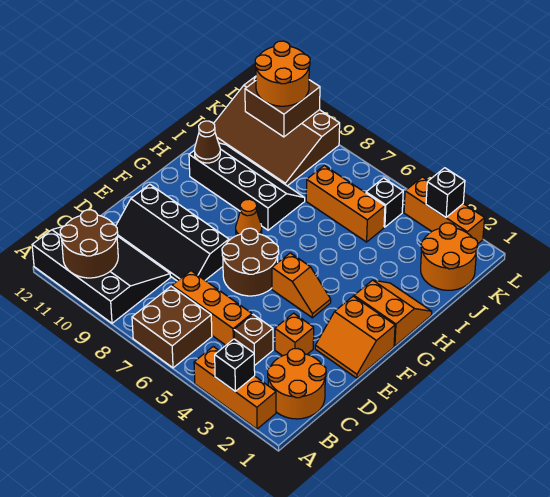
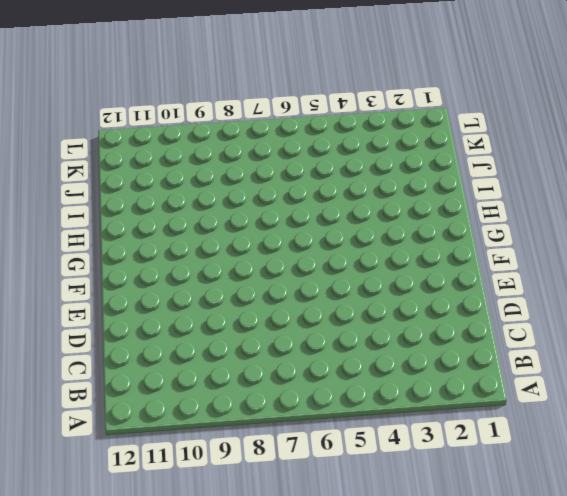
none -> orange 1x3 brick [194,347,276,429]
none -> brown 2x2 brick [132,286,212,368]
none -> black 3x4 slope [32,227,171,323]

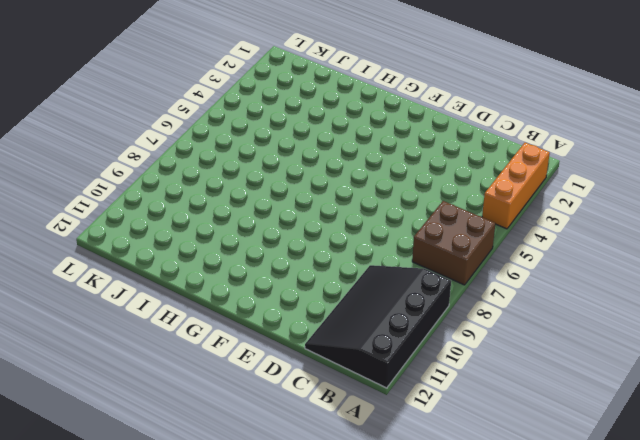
none -> orange 2x2 round brick [268,349,326,419]
none -> brown 1x1 brick [234,315,273,366]
none -> orange 1x3 brick [172,271,252,345]

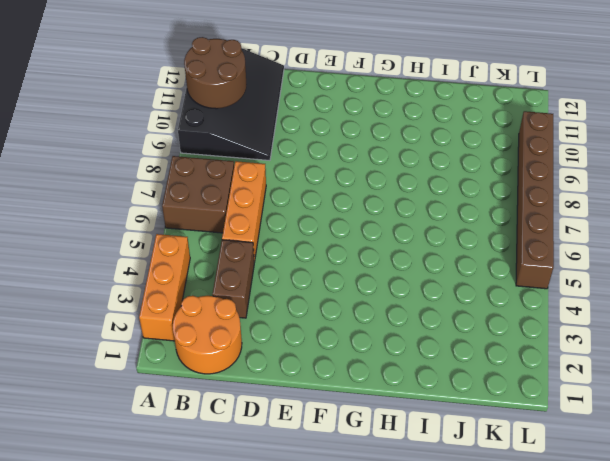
brown 1x2 brick [213,240,254,318] -> brown 1x1 brick [234,315,273,366]
brown 1x6 brick [516,111,554,289] -> brown 3x4 slope [214,76,340,186]
none -> orange 1x1 brick [275,313,314,356]
none -> black 2x4 slope [116,184,229,281]
none -> orange 2x2 slope [315,296,395,378]

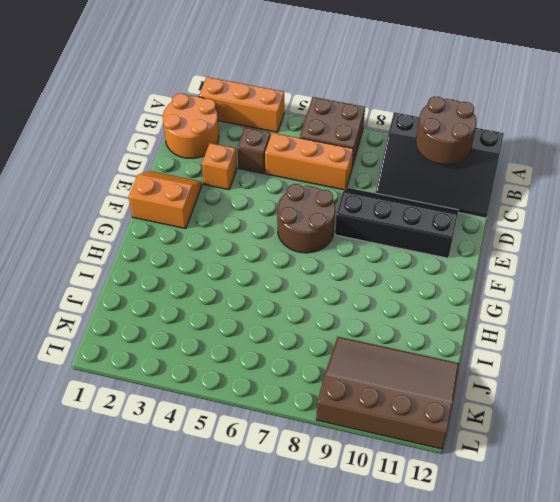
none -> orange 1x2 slope [272,253,331,318]
none -> orange 2x2 slope [354,280,432,346]
none -> orange 1x1 cone [236,199,262,235]

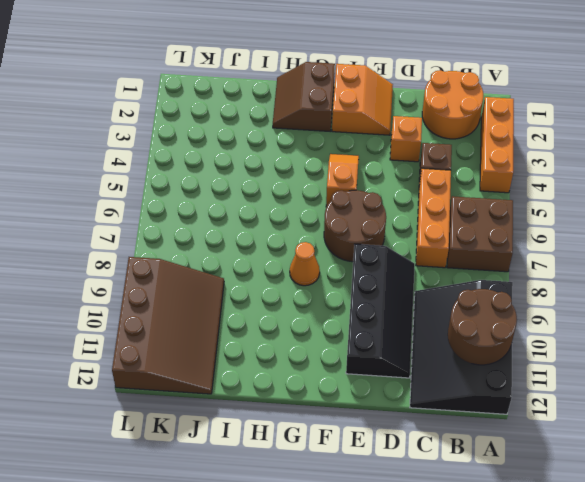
brown 2x2 slope [273,62,335,131] -> orange 2x2 slope [354,280,432,346]
none -> black 2x4 slope [189,143,305,230]
none -> orange 2x2 round brick [421,223,478,290]
none -> orange 1x3 brick [306,166,385,242]

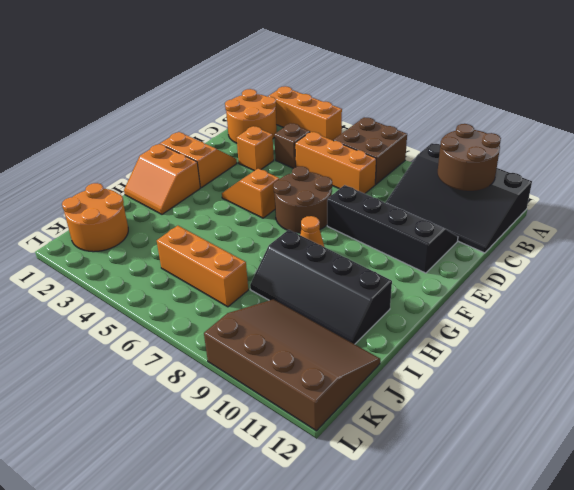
none -> black 1x1 brick [366,178,403,227]
none -> orange 1x3 brick [404,177,485,243]
none -> black 1x1 brick [215,339,255,391]

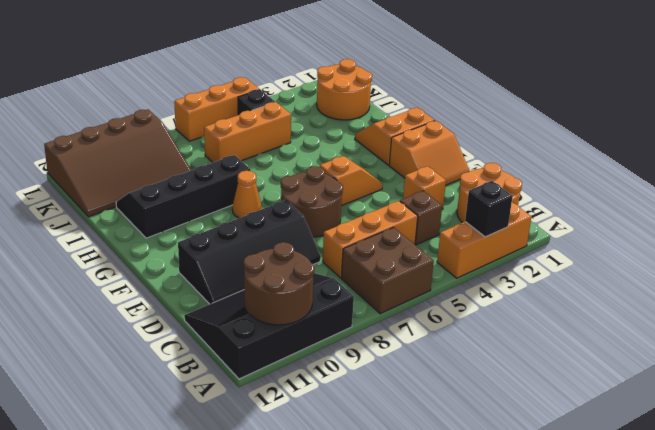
orange 1x3 brick [174,77,260,141] -> orange 1x3 brick moved to [404,177,485,243]
none -> brown 1x1 cone [194,121,220,163]
none -> brown 2x2 brick [245,80,320,137]
none -> black 1x1 brick [426,168,465,217]

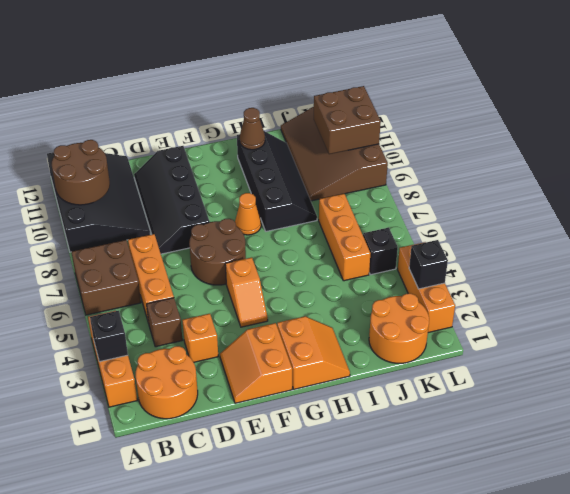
none -> orange 2x2 round brick [255,41,310,106]

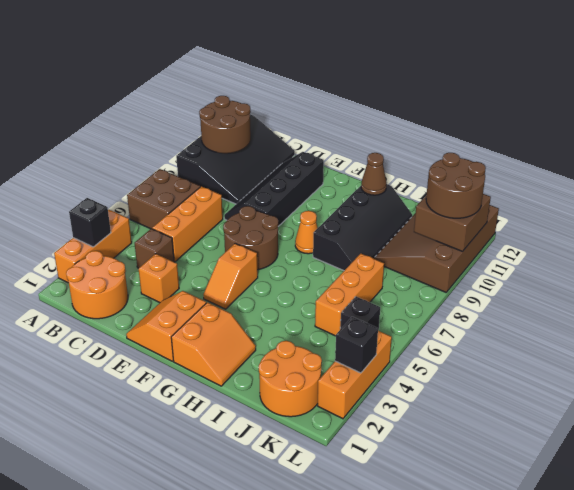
brown 2x2 round brick [426,153,486,218] -> orange 2x2 round brick [255,41,310,106]

